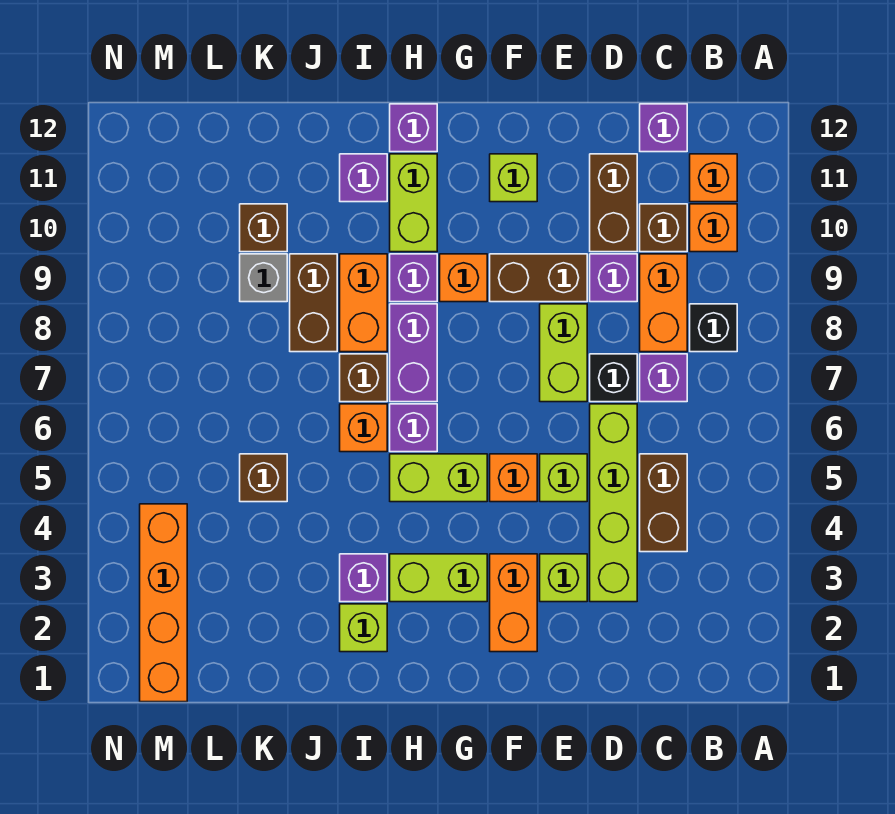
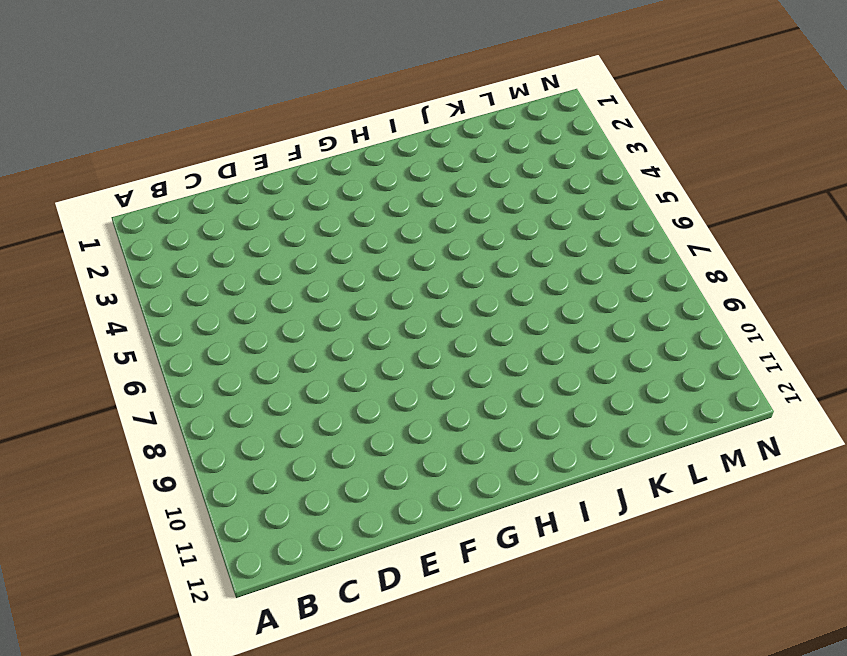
none -> black 1x1 brick [690,304,737,352]
none -> orange 1x1 brick [690,204,737,252]
none -> orange 1x1 brick [690,154,737,202]
none -> brown 1x2 brick [640,454,687,552]

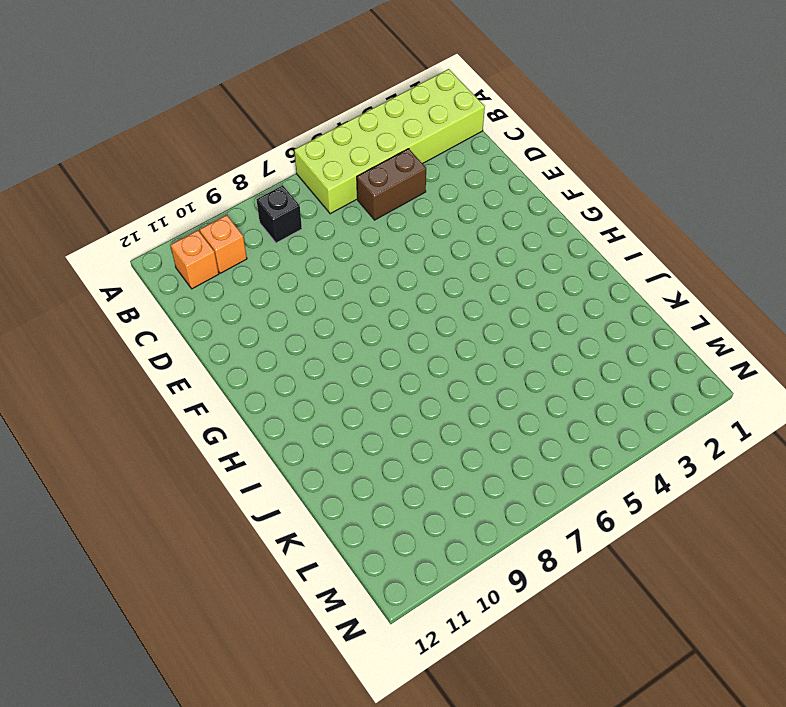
lime 2x6 brick [294,69,485,214] -> none
none -> purple 1x1 brick [640,354,687,402]
none -> orange 1x2 brick [640,254,687,352]
none -> brown 1x1 brick [640,204,687,252]
none -> purple 1x1 brick [640,104,687,152]

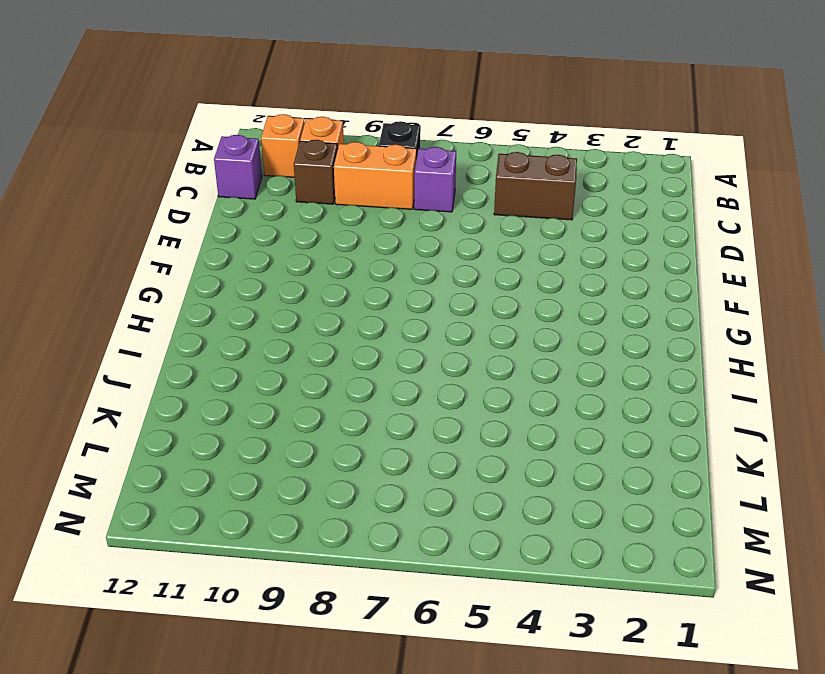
none -> lime 1x4 brick [590,404,637,602]
none -> black 1x1 brick [590,354,637,402]
none -> purple 1x1 brick [590,254,637,302]
none -> brown 1x2 brick [590,154,637,252]

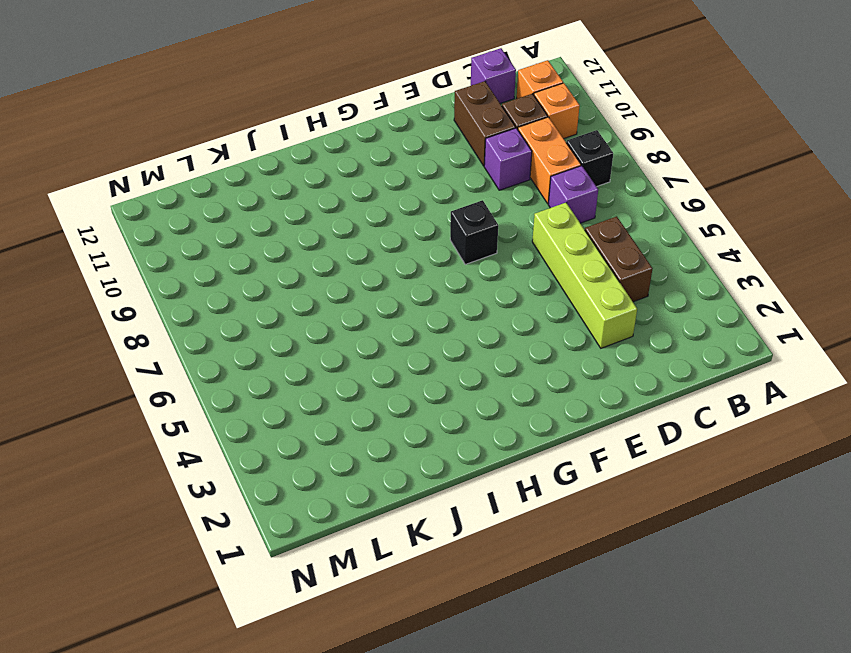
black 1x1 brick [450,200,498,264] -> black 1x1 brick moved to [590,354,637,402]
none -> lime 1x1 brick [540,554,587,602]
none -> lime 1x1 brick [540,454,587,502]
none -> lime 1x2 brick [540,304,587,402]
none -> brown 1x2 brick [490,254,587,302]

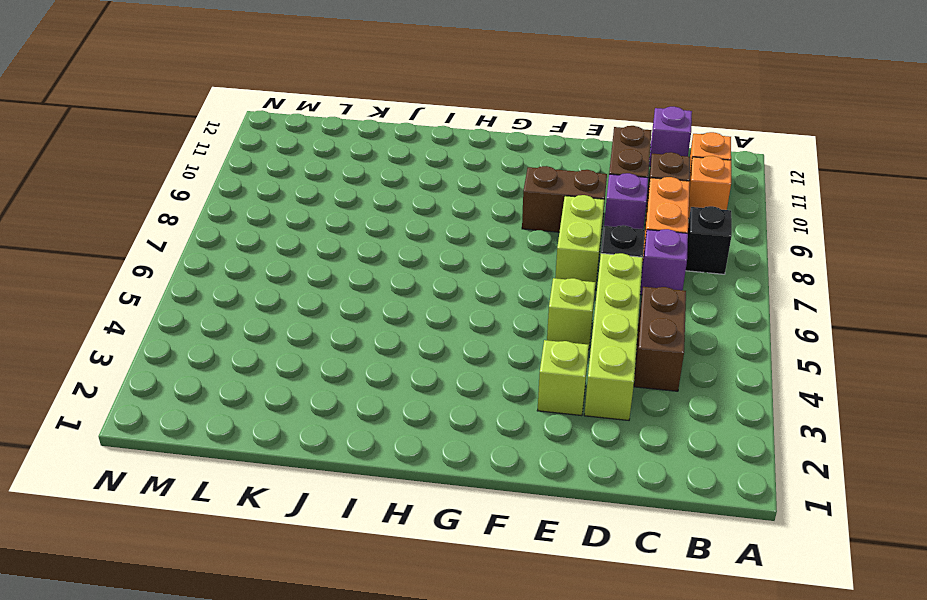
none -> orange 1x2 brick [490,554,537,652]
none -> orange 1x1 brick [490,454,537,502]
none -> lime 1x1 brick [490,154,537,202]
none -> lime 1x2 brick [390,554,487,602]

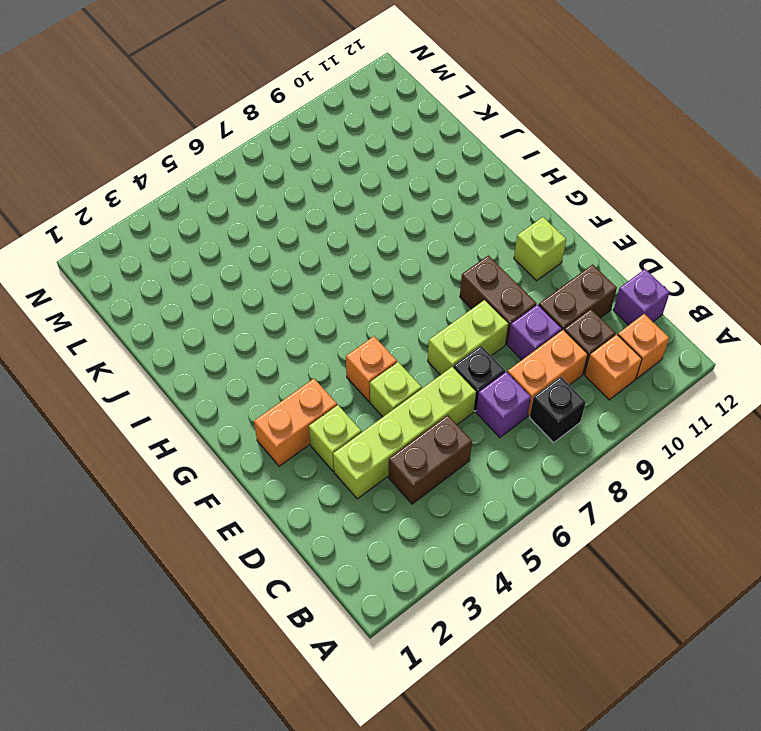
none -> lime 1x2 brick [390,554,487,602]
none -> lime 1x2 brick [390,454,487,502]
none -> orange 1x1 brick [440,254,487,302]
none -> purple 1x1 brick [390,404,437,452]

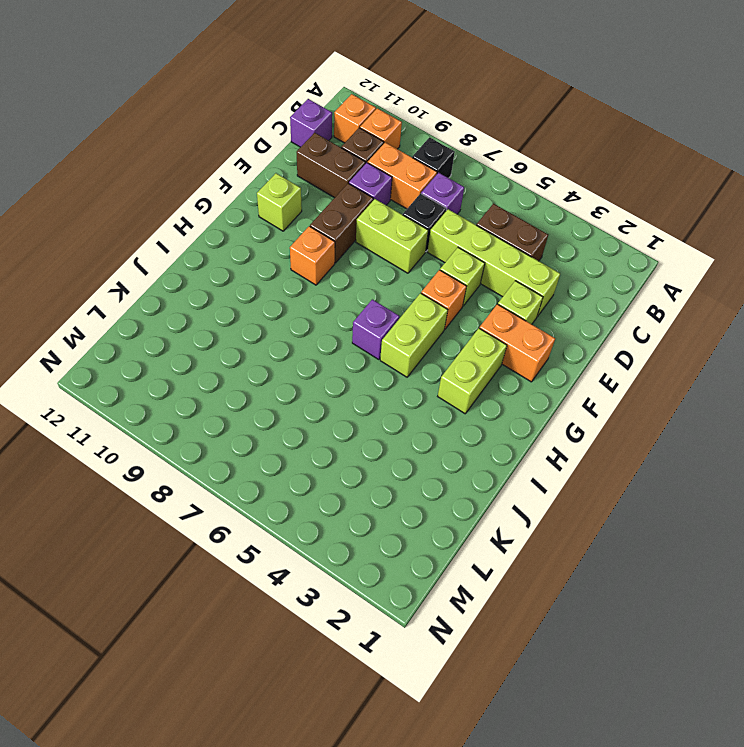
none -> purple 1x2 brick [390,304,437,402]
none -> purple 1x1 brick [390,254,437,302]
none -> lime 1x2 brick [390,154,437,252]
none -> purple 1x1 brick [390,104,437,152]

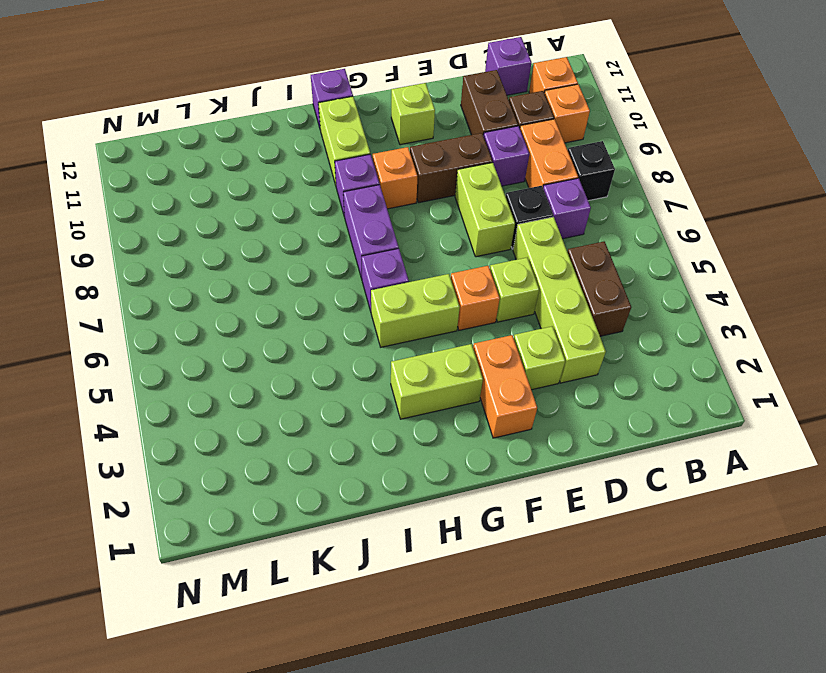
none -> lime 1x1 brick [340,604,387,652]
none -> purple 1x1 brick [340,554,387,602]
none -> orange 1x1 brick [340,404,387,452]
none -> brown 1x1 brick [340,354,387,402]

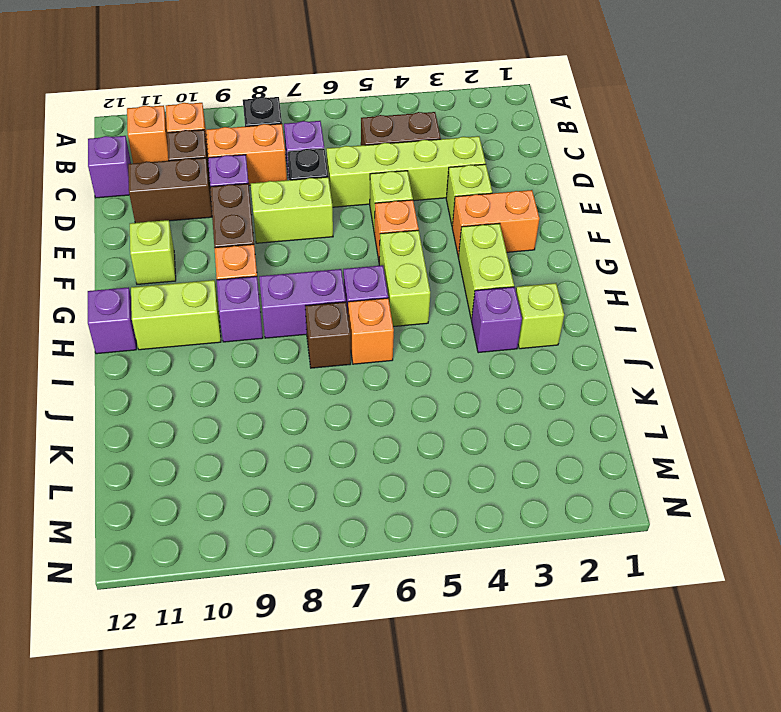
none -> orange 1x2 brick [340,254,387,352]
none -> purple 1x1 brick [340,154,387,202]
none -> brown 1x2 brick [290,254,337,352]
none -> brown 1x1 brick [240,454,287,502]

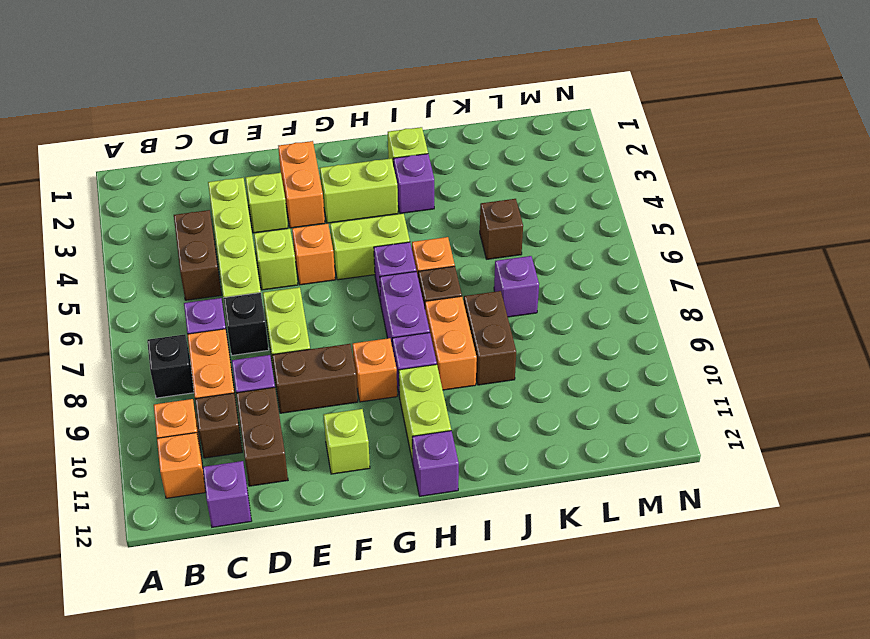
purple 1x1 brick [494,256,539,317] -> purple 1x1 brick moved to [340,154,387,202]
none -> grey 1x1 brick [240,254,287,302]
none -> brown 1x1 brick [240,204,287,252]
none -> orange 1x4 brick [140,504,187,702]

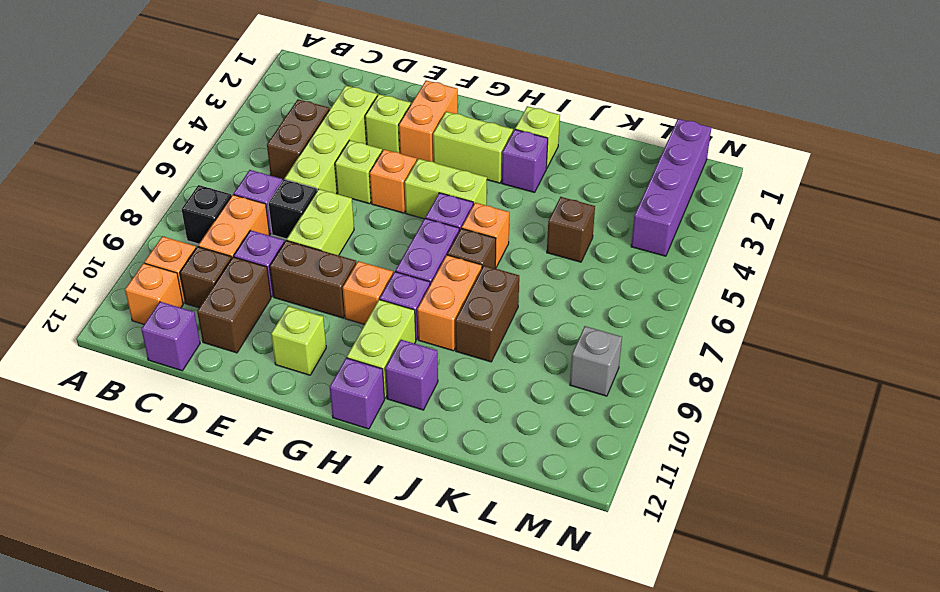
purple 1x4 brick [631,119,711,256] -> orange 1x4 brick [140,504,187,702]
grey 1x1 brick [570,326,622,396] -> grey 1x1 brick moved to [240,254,287,302]
none -> brown 1x1 brick [240,204,287,252]

